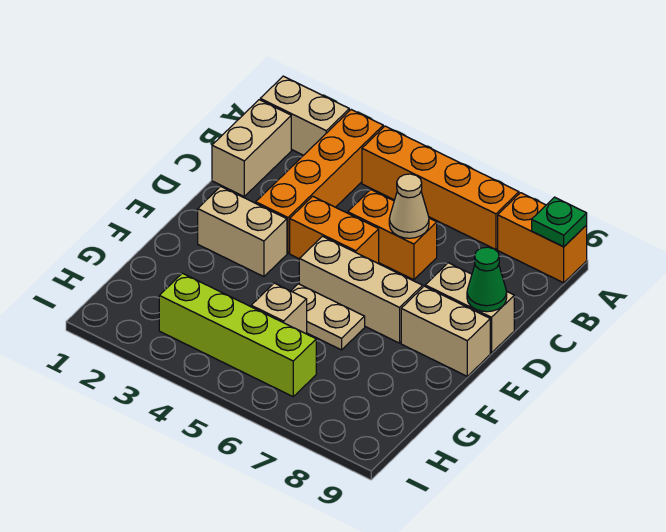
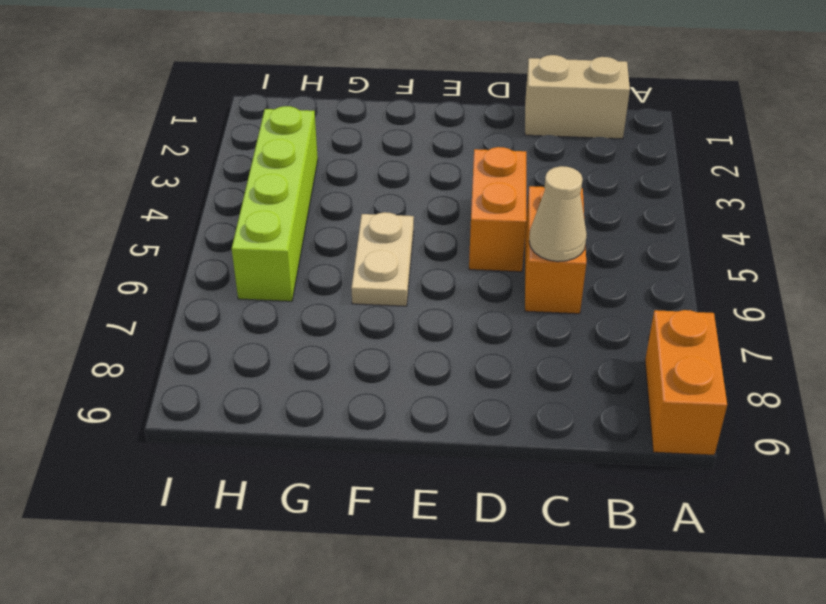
none -> tan 1x2 brick [260,76,349,155]
none -> orange 1x4 brick [256,110,383,253]
none -> orange 1x4 brick [362,126,519,250]

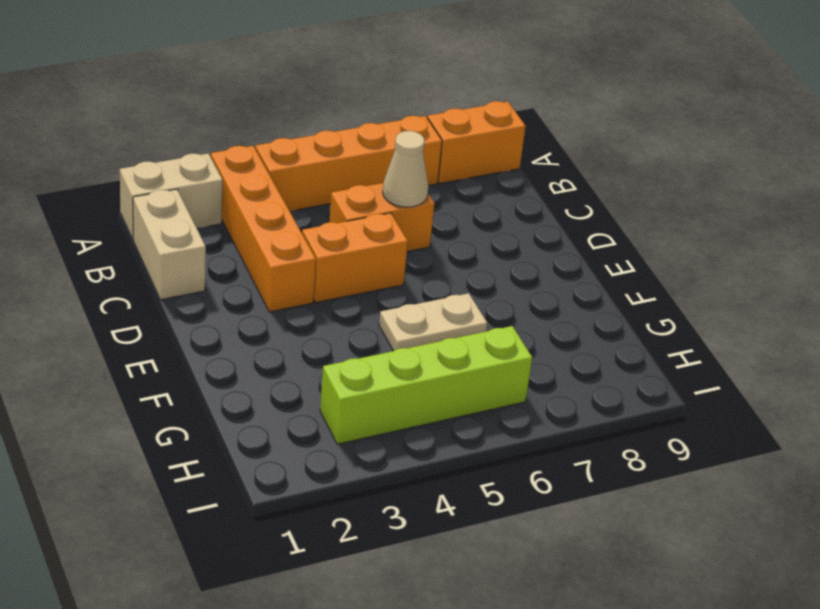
none -> tan 1x2 brick [425,263,514,353]
none -> tan 1x2 brick [198,187,287,277]
none -> tan 1x3 brick [299,236,423,343]

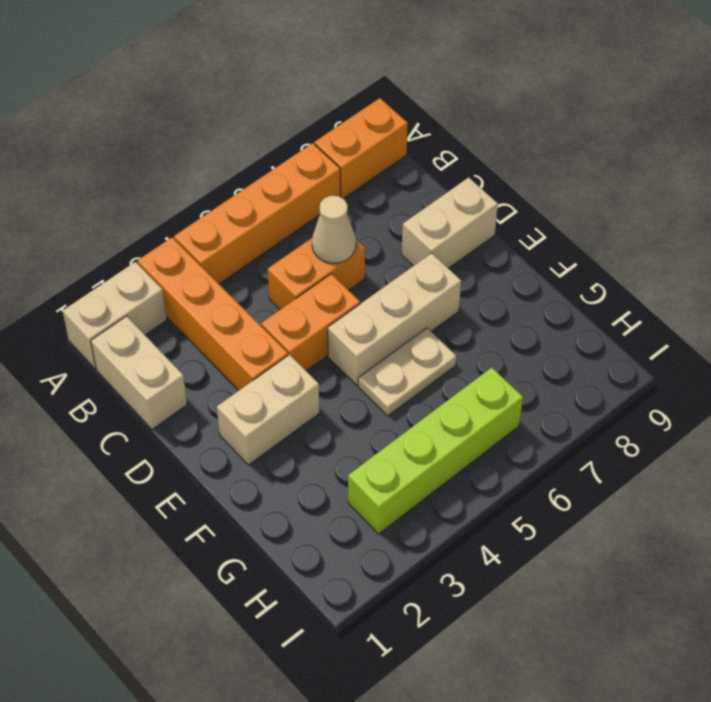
none -> tan 1x2 brick [401,286,490,376]
none -> tan 1x1 brick [251,283,307,334]
none -> green 1x1 plate [532,197,587,247]

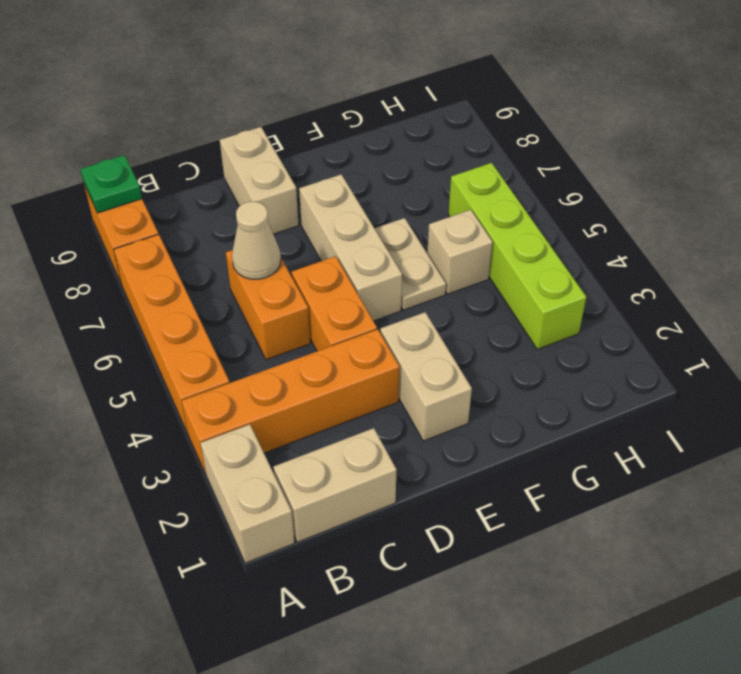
none -> tan 1x2 brick [401,286,490,376]
none -> green 1x1 cone [467,247,507,312]

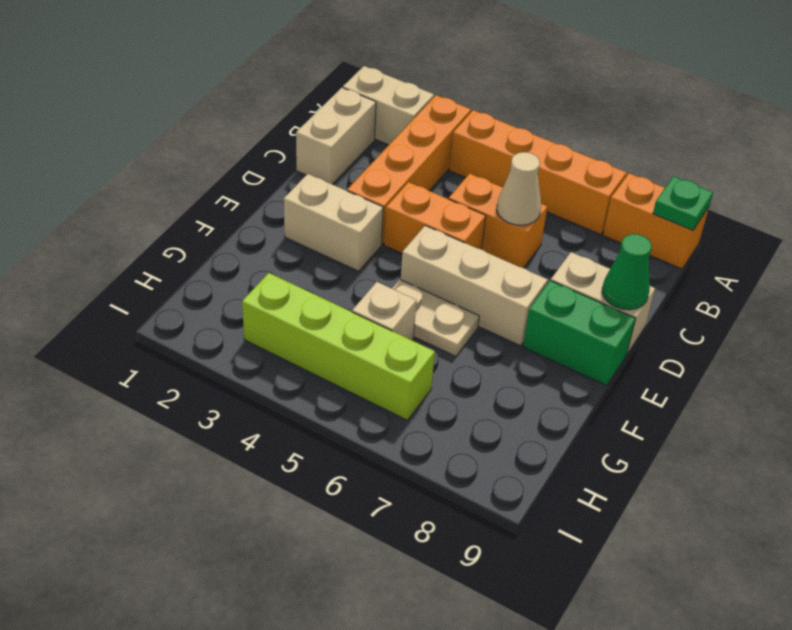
green 1x2 brick [523,280,636,386] -> tan 1x2 brick [401,286,490,376]

